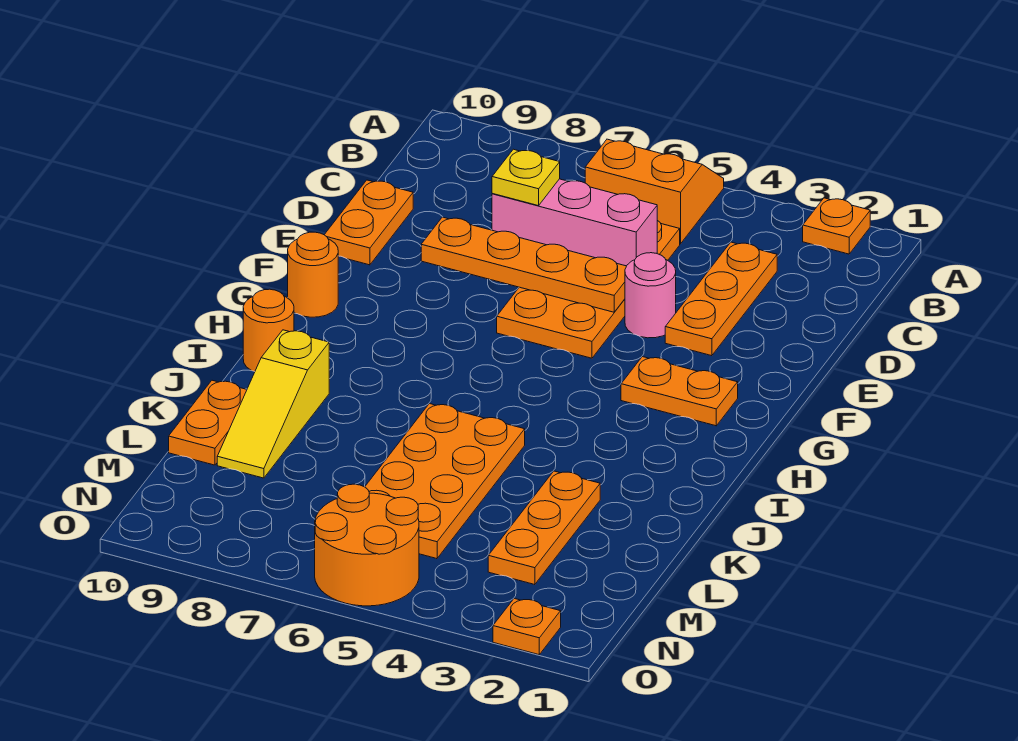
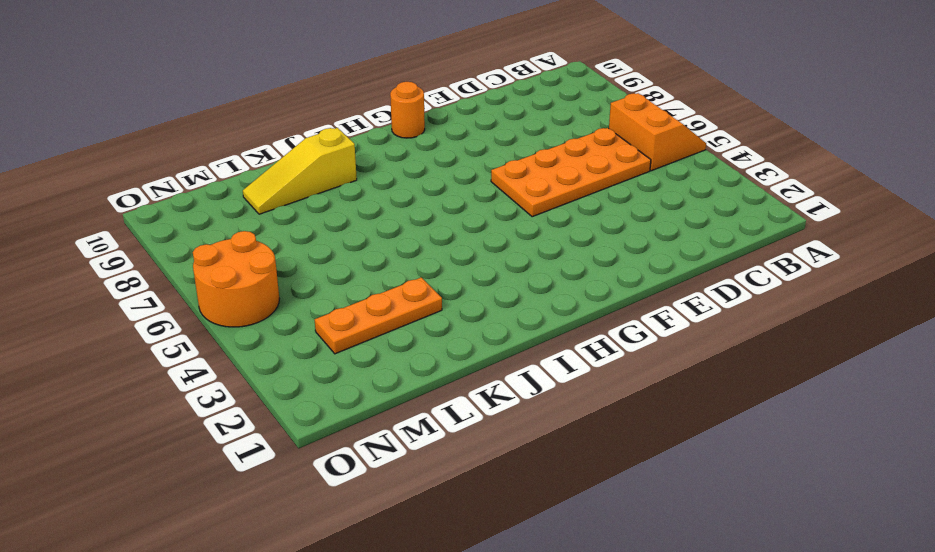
none -> orange 1x1 plate [803,198,870,254]
none -> orange 1x3 plate [665,242,777,356]
none -> orange 1x2 plate [324,180,413,265]

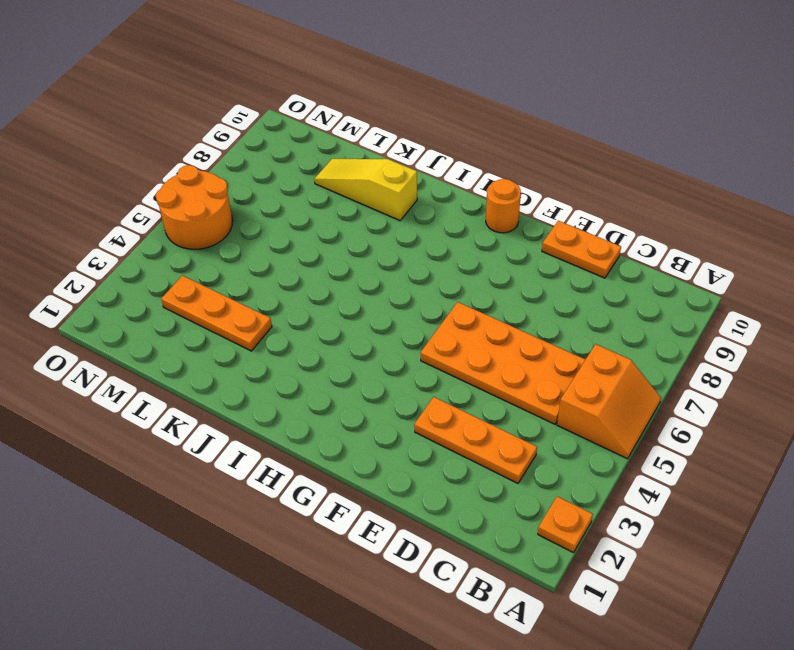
none -> pink 1x1 round brick [625,253,676,338]
none -> orange 1x2 plate [621,357,738,426]
none -> orange 1x1 round brick [243,289,294,372]

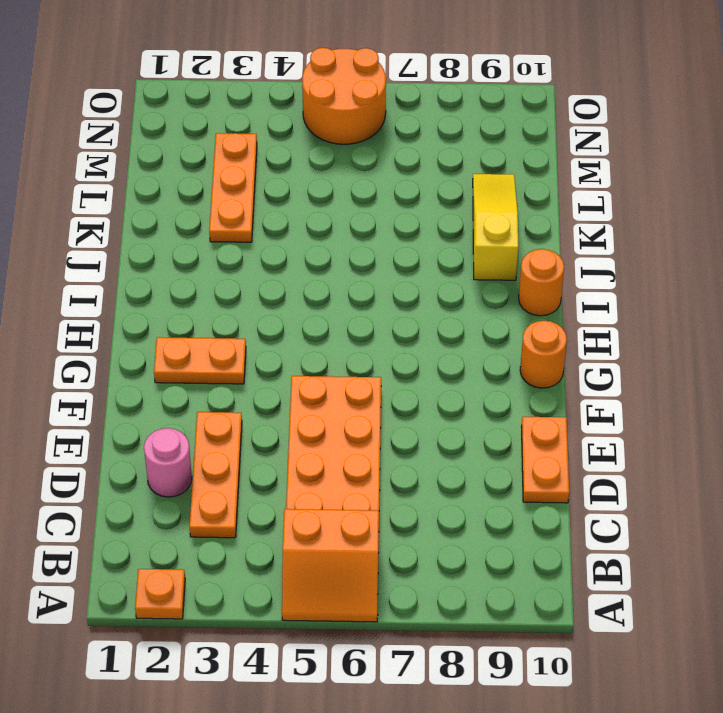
pink 1x1 round brick [144,428,192,497] -> pink 1x1 round brick moved to [625,253,676,338]
none -> orange 2x4 plate [365,404,525,559]
none -> orange 1x2 plate [169,380,247,465]
none -> orange 1x1 plate [493,598,561,655]

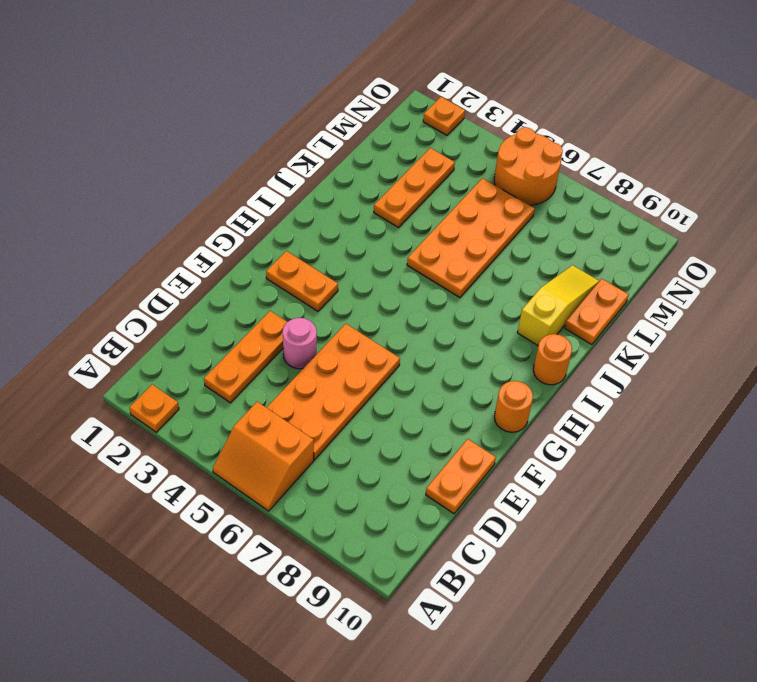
none -> pink 1x3 brick [492,179,657,266]
none -> orange 1x4 plate [421,217,626,312]
none -> yellow 1x1 plate [492,149,560,206]

